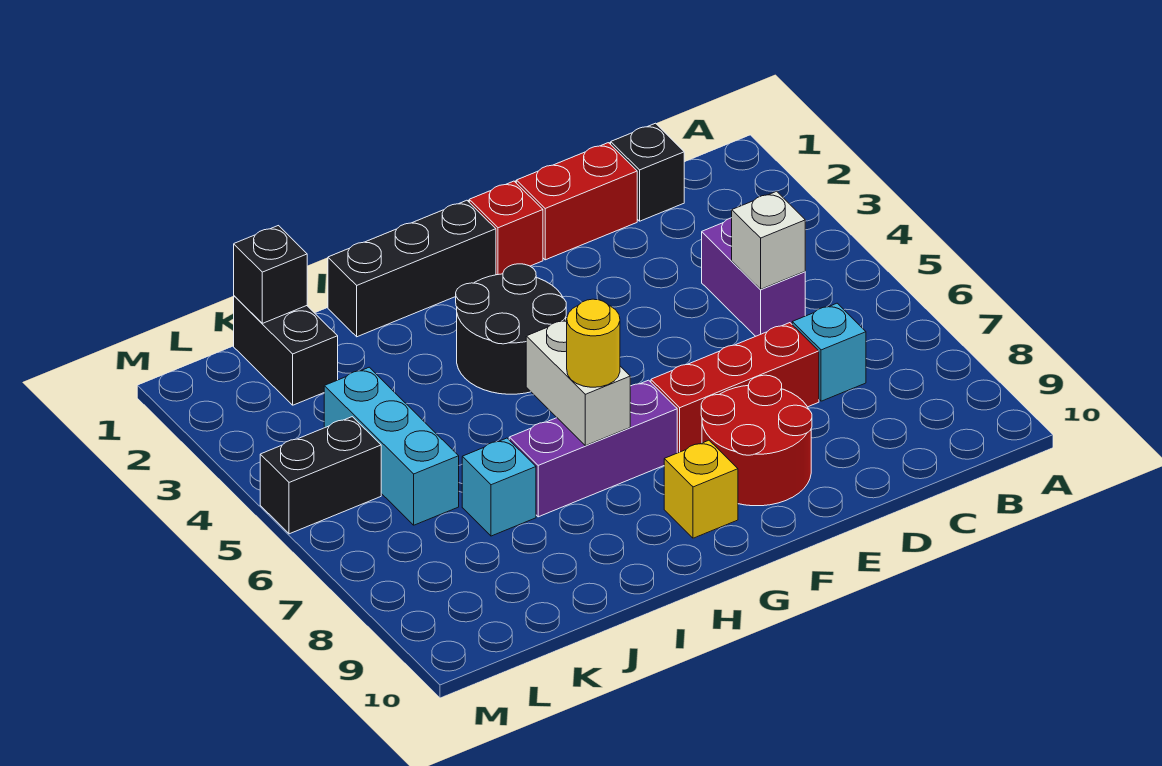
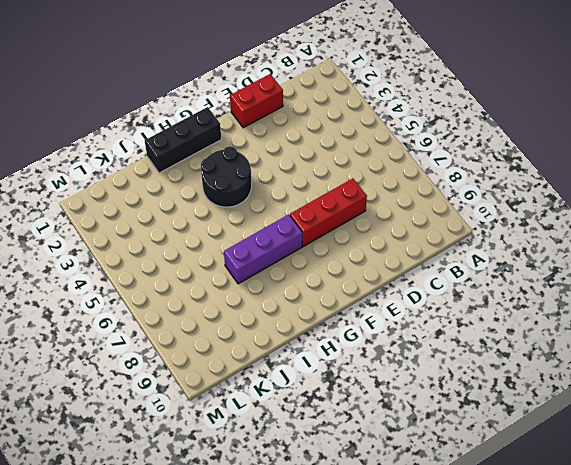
none -> black 1x1 brick [611,123,684,221]
none -> purple 1x2 brick [702,218,805,336]
none -> cyan 1x1 brick [792,303,866,401]

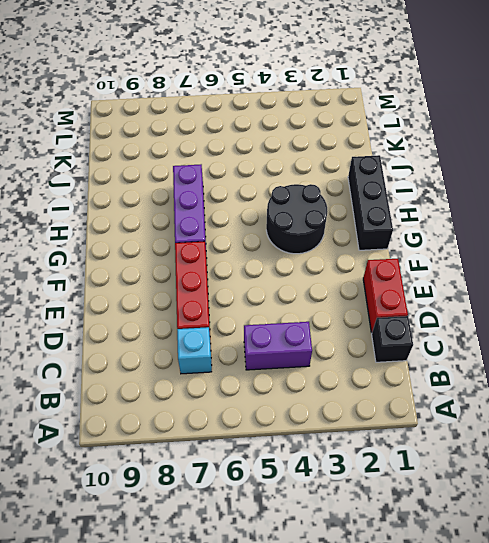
none -> red 2x2 round brick [701,375,812,506]
none -> red 1x1 brick [469,181,543,275]
none -> yellow 1x1 brick [664,440,738,538]

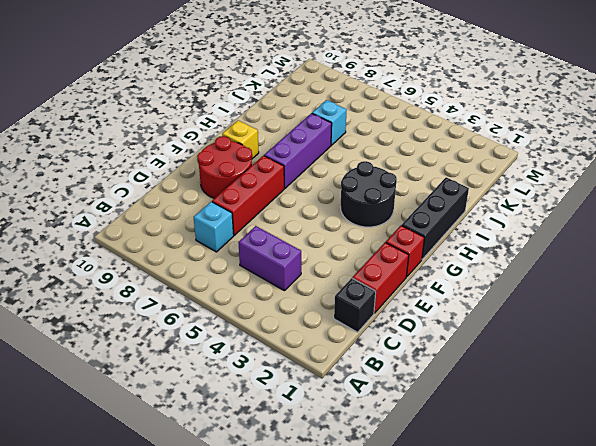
none -> black 1x2 brick [234,296,338,405]
none -> cyan 1x3 brick [324,367,459,525]
none -> black 1x2 brick [260,417,381,534]

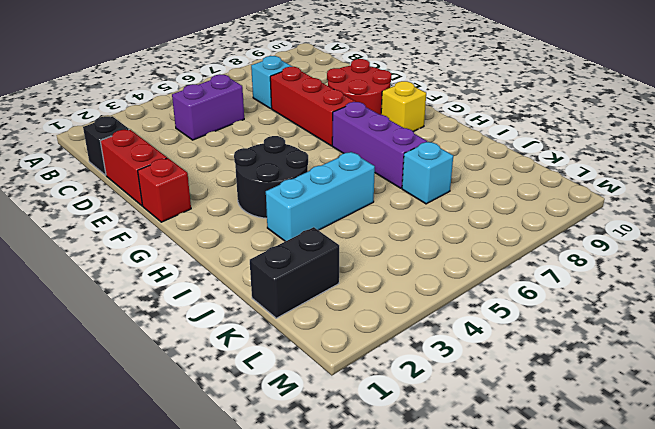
cyan 1x3 brick [266,152,375,241] -> cyan 1x3 brick moved to [324,367,459,525]
none -> black 1x3 brick [328,200,496,337]
none -> black 1x2 brick [260,417,381,534]
none -> white 1x1 brick [732,191,805,289]

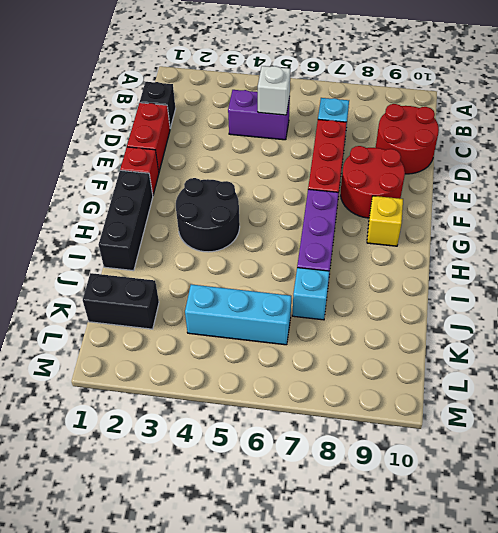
red 2x2 round brick [376,104,439,174] -> none
none -> black 1x2 brick [260,417,381,534]
none -> white 1x2 brick [526,320,630,446]
none -> black 1x1 brick [234,226,307,323]

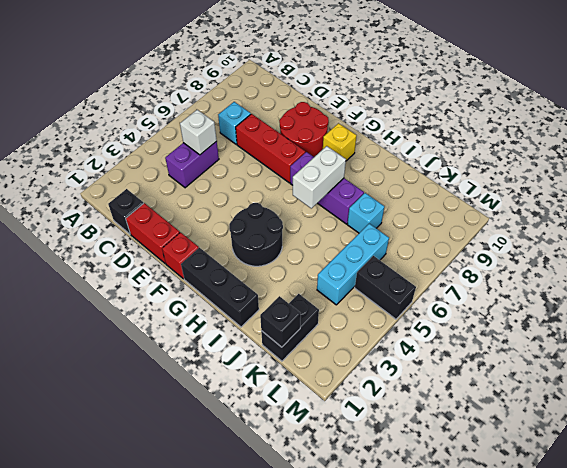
none -> yellow 1x1 round brick [567,299,620,387]

